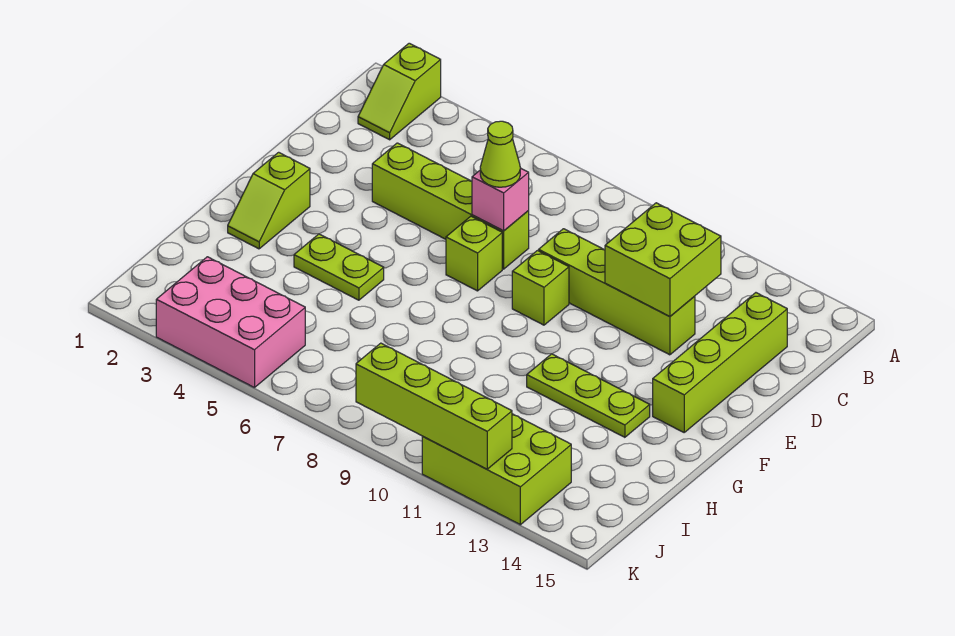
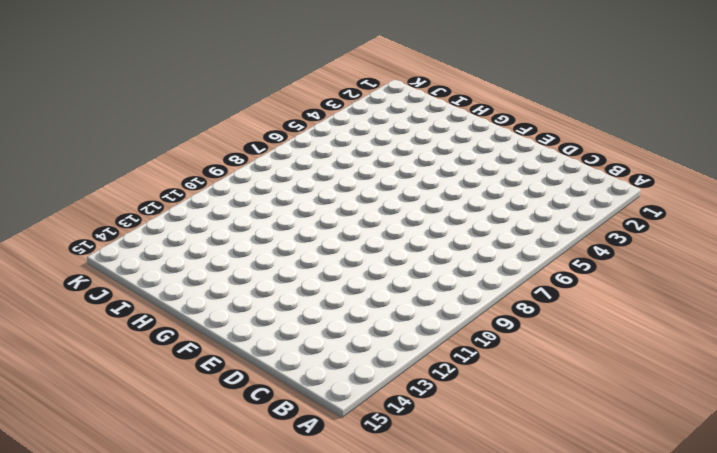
none -> lime 1x2 slope [358,43,441,140]
none -> lime 1x4 brick [653,293,787,432]
none -> lime 1x4 brick [372,143,529,269]

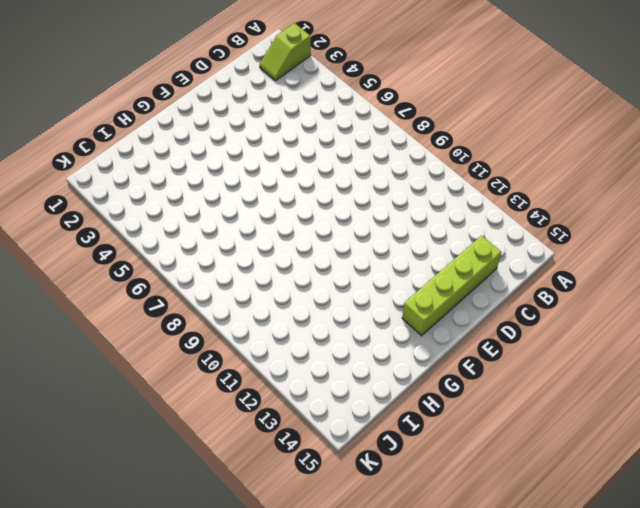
none -> lime 1x4 brick [372,143,529,269]
none -> lime 1x4 brick [539,229,695,355]
none -> lime 1x1 brick [446,216,502,291]

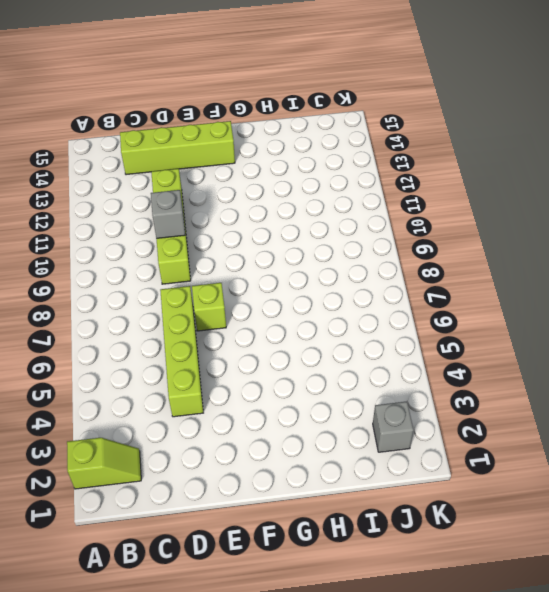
grey 1x1 brick [151,190,185,238] -> none
grey 1x1 brick [373,402,413,452] -> none
none -> lime 1x1 brick [512,251,569,325]
none -> lime 1x2 slope [228,152,310,249]
none -> lime 1x2 plate [294,234,384,300]

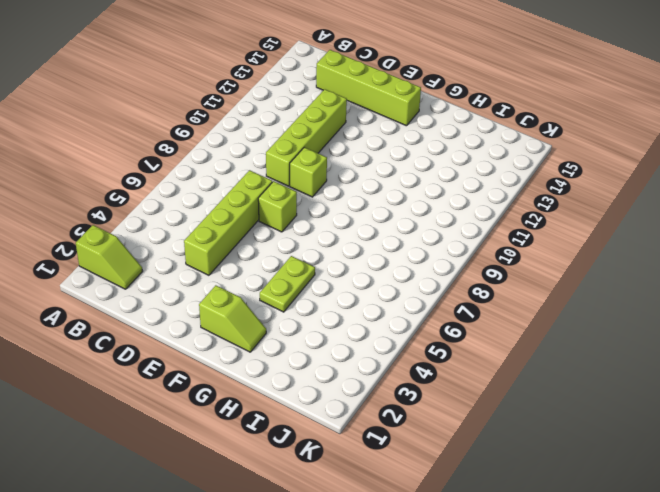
none -> lime 1x3 plate [527,354,650,437]
none -> pink 2x3 brick [156,257,305,388]
none -> lime 2x3 brick [422,414,571,525]

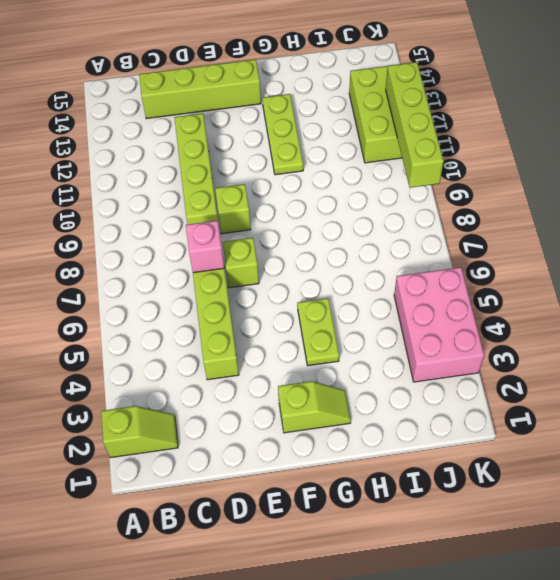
none -> lime 2x2 brick [605,203,721,317]
none -> lime 1x1 cone [480,121,520,187]

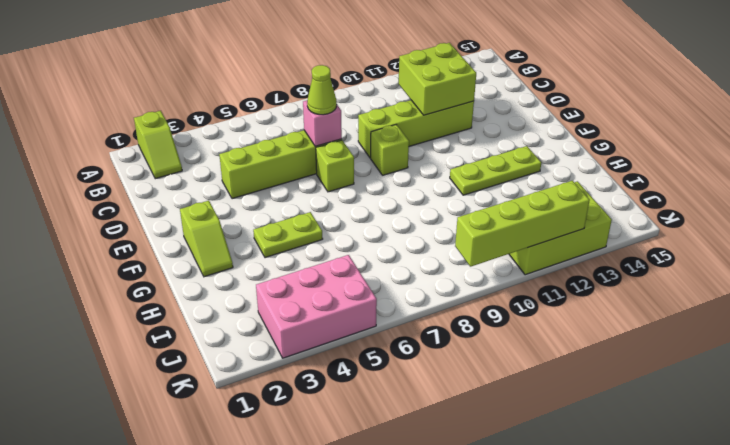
none -> lime 1x4 brick [653,293,787,432]

